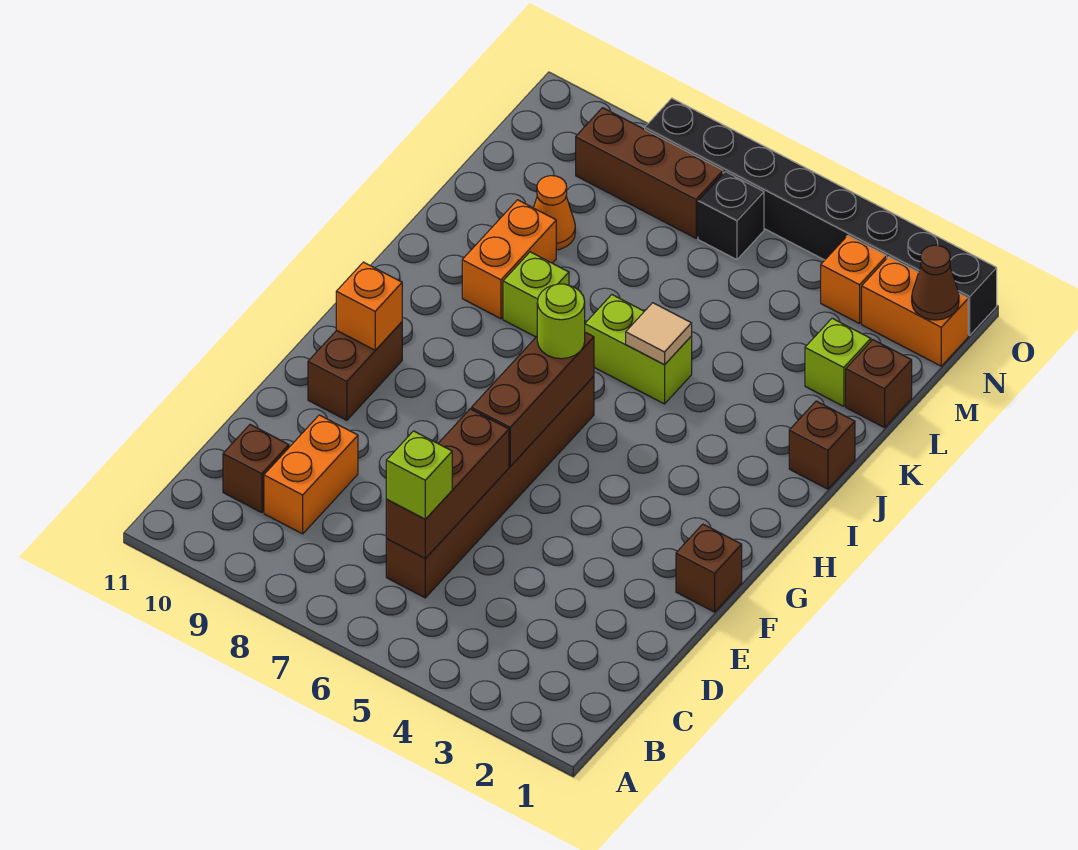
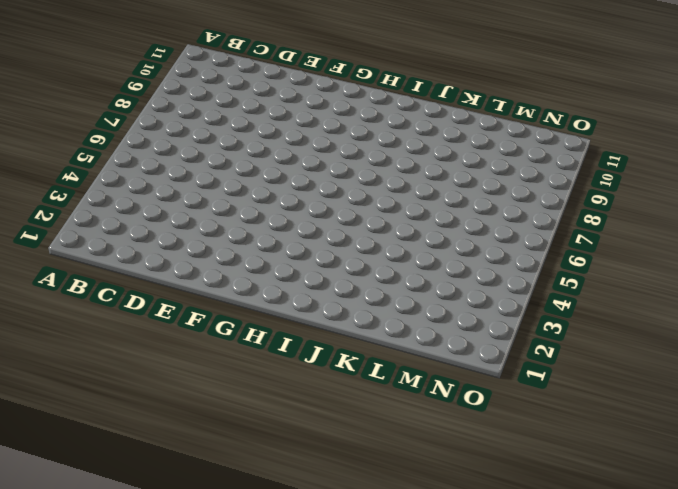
none -> brown 1x6 brick [386,376,594,598]
none -> orange 1x2 brick [264,415,358,534]
none -> brown 1x1 brick [223,425,289,513]

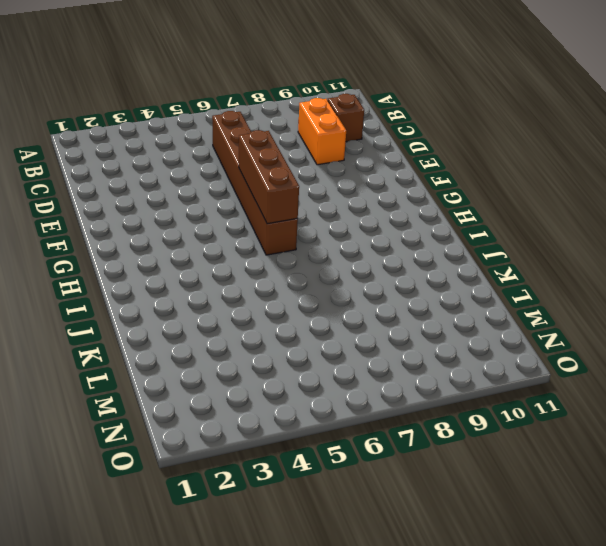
none -> brown 1x1 brick [676,524,742,612]
none -> brown 1x2 brick [308,322,402,420]
none -> brown 1x1 brick [789,401,855,489]

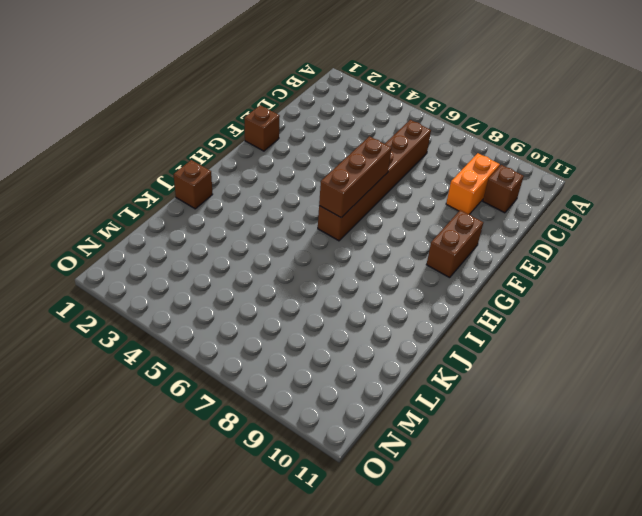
none -> lime 1x2 brick [585,295,692,404]
none -> lime 1x1 brick [503,252,569,337]
none -> orange 1x2 brick [462,200,556,319]

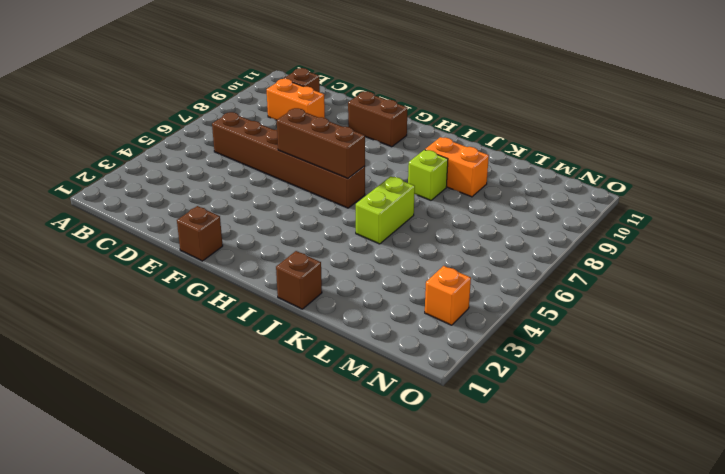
none -> brown 1x1 brick [846,340,912,428]
none -> lime 1x1 brick [805,318,871,406]
none -> orange 1x1 cone [534,176,575,250]

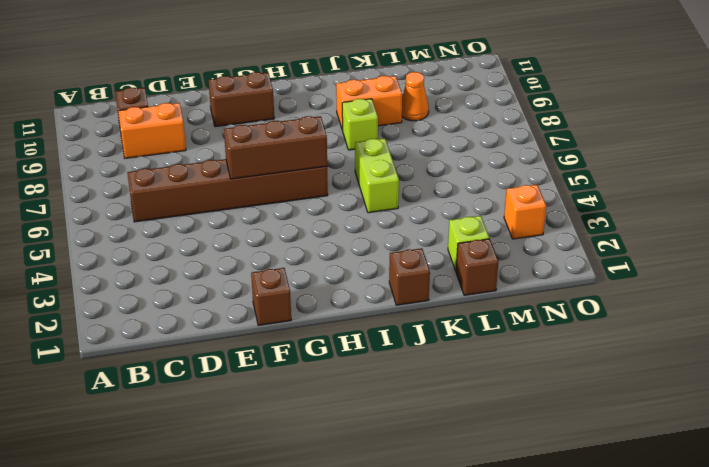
none -> orange 1x2 brick [862,257,968,366]
none -> black 1x1 brick [698,172,764,260]
none -> brown 1x3 brick [576,108,723,238]

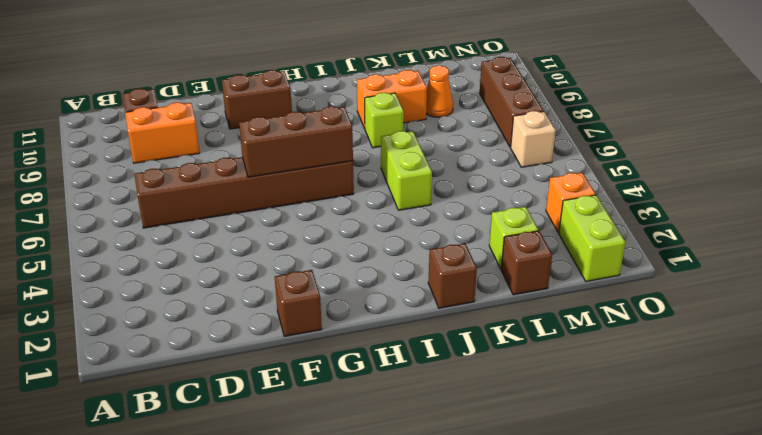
lime 1x2 brick [559,195,626,281] -> orange 1x2 brick [862,257,968,366]
tan 1x1 brick [511,111,556,167] -> black 1x1 brick [698,172,764,260]
none -> black 1x8 brick [645,98,997,335]
none -> brown 1x3 brick [386,409,509,559]
none -> orange 1x1 brick [336,262,402,350]

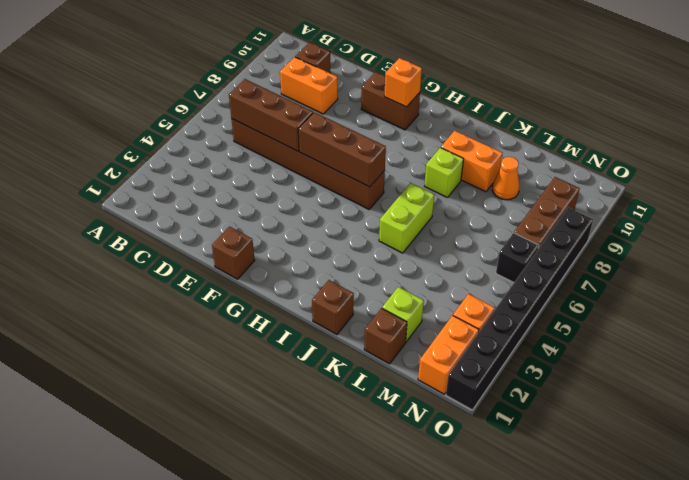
none -> tan 1x1 tile [626,303,692,365]
none -> brown 1x1 cone [912,245,959,320]
none -> lime 1x1 brick [386,431,452,519]

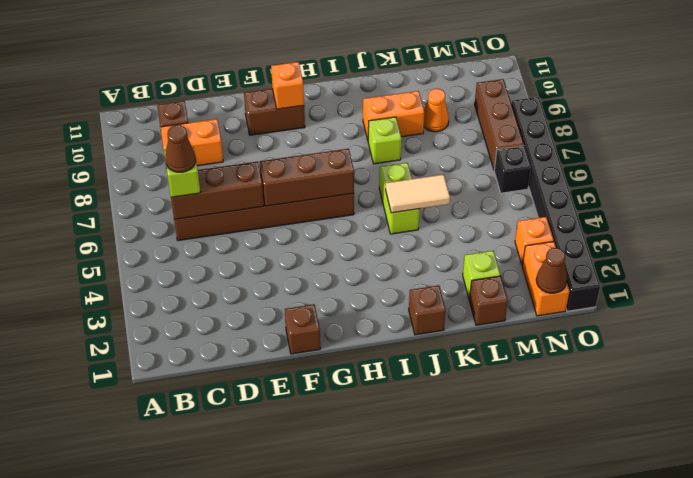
brown 1x1 cone [165,125,196,172] -> none
tan 1x2 tile [386,174,450,213] -> tan 1x1 tile [626,303,692,365]
none -> lime 1x1 round brick [537,284,585,359]

